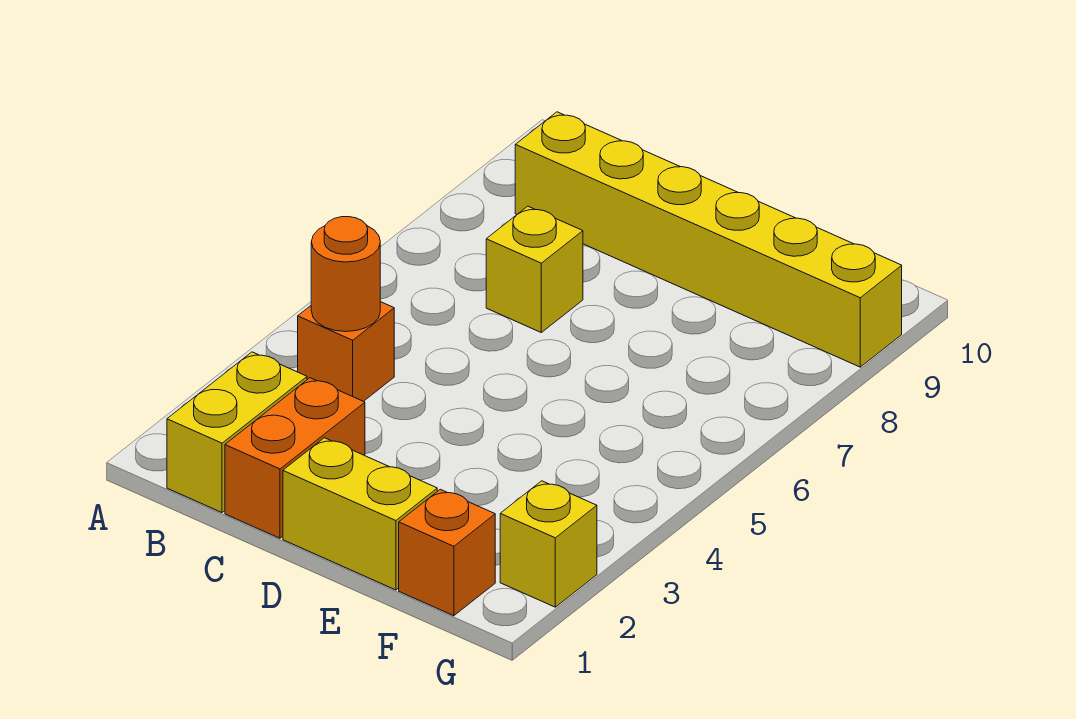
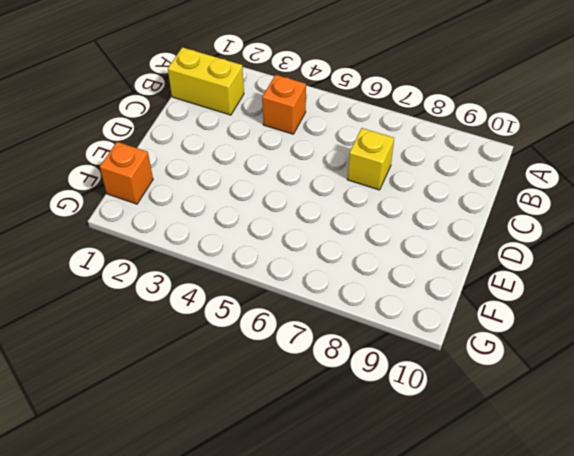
none -> yellow 1x6 brick [515,112,902,367]
none -> orange 1x2 brick [225,378,365,538]

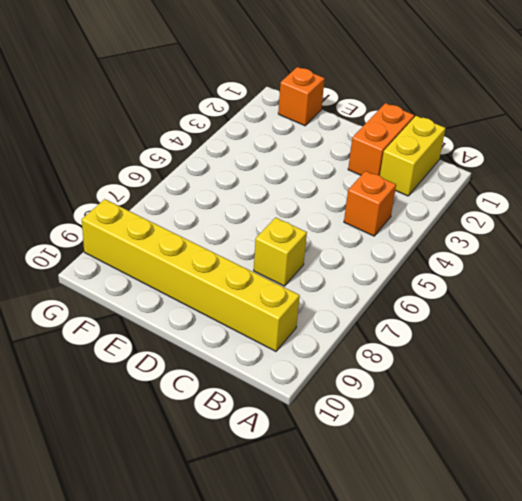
none -> yellow 1x2 brick [283,438,437,590]
none -> yellow 1x1 brick [500,481,597,607]

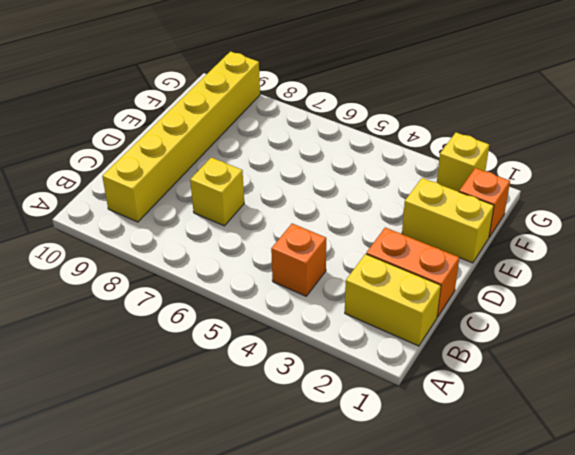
yellow 1x2 brick [402,178,494,263] -> yellow 1x2 brick turned to [283,438,437,590]
none -> orange 1x1 round brick [311,217,380,332]

